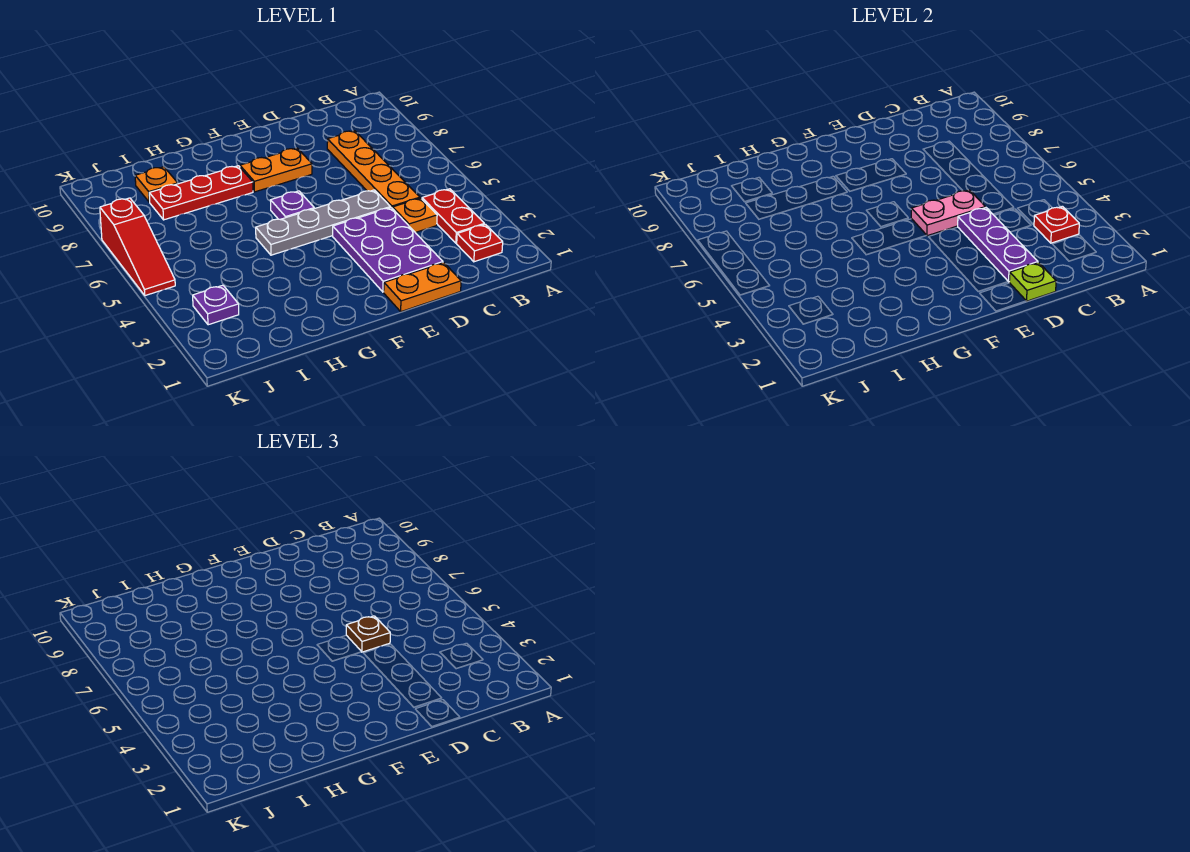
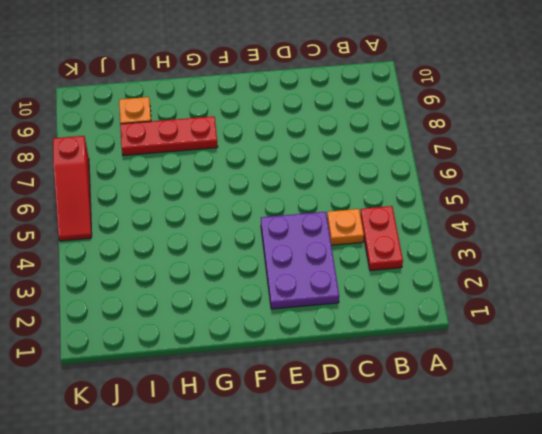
none -> red 1x1 plate [457,224,503,262]
none -> orange 1x4 plate [327,131,420,209]
none -> orange 1x2 plate [384,263,461,312]

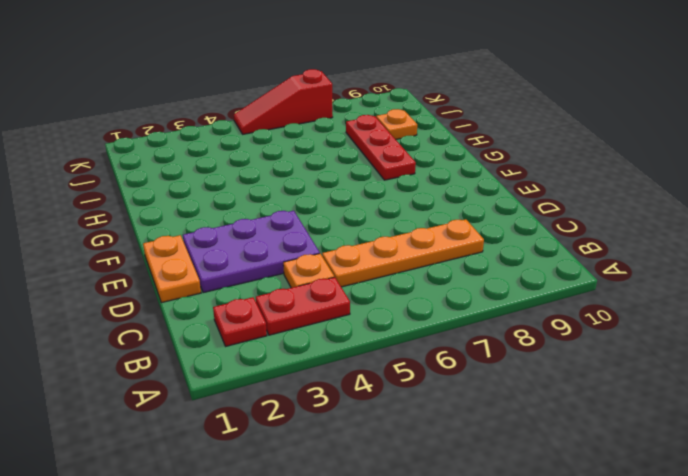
none -> grey 1x4 plate [256,190,390,255]
none -> orange 1x2 plate [240,148,312,192]
none -> purple 1x1 plate [270,191,314,219]

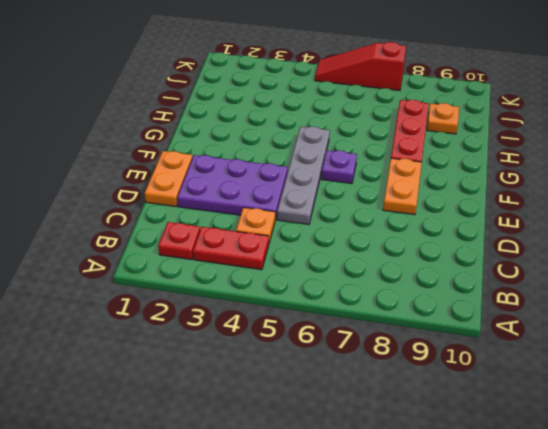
none -> orange 1x4 plate [327,131,420,209]
none -> purple 1x1 plate [193,285,239,325]
none -> red 1x1 plate [1034,206,1079,243]

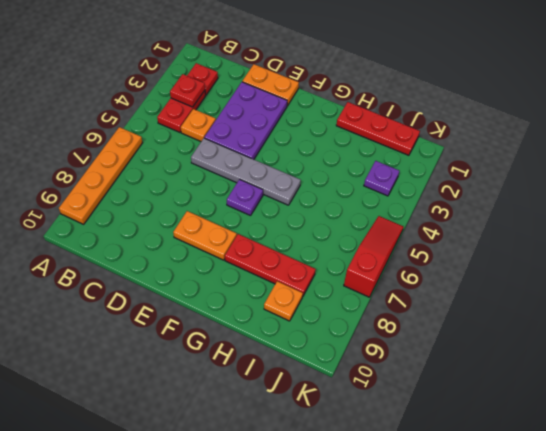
orange 1x4 plate [59,127,142,224] -> orange 1x4 plate moved to [327,131,420,209]
red 1x3 plate [336,102,420,155] -> none
none -> lime 1x1 plate [1009,263,1056,301]
none -> purple 1x3 plate [958,208,1038,282]
none -> pink 1x2 plate [911,190,985,236]

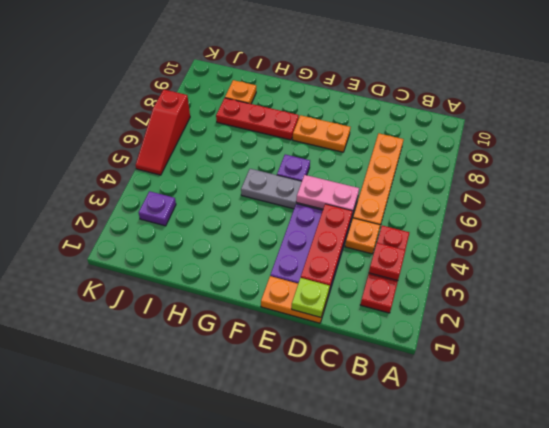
red 1x3 plate [301,204,352,289] -> purple 1x3 plate [958,208,1038,282]
none -> brown 1x1 plate [346,616,390,652]

